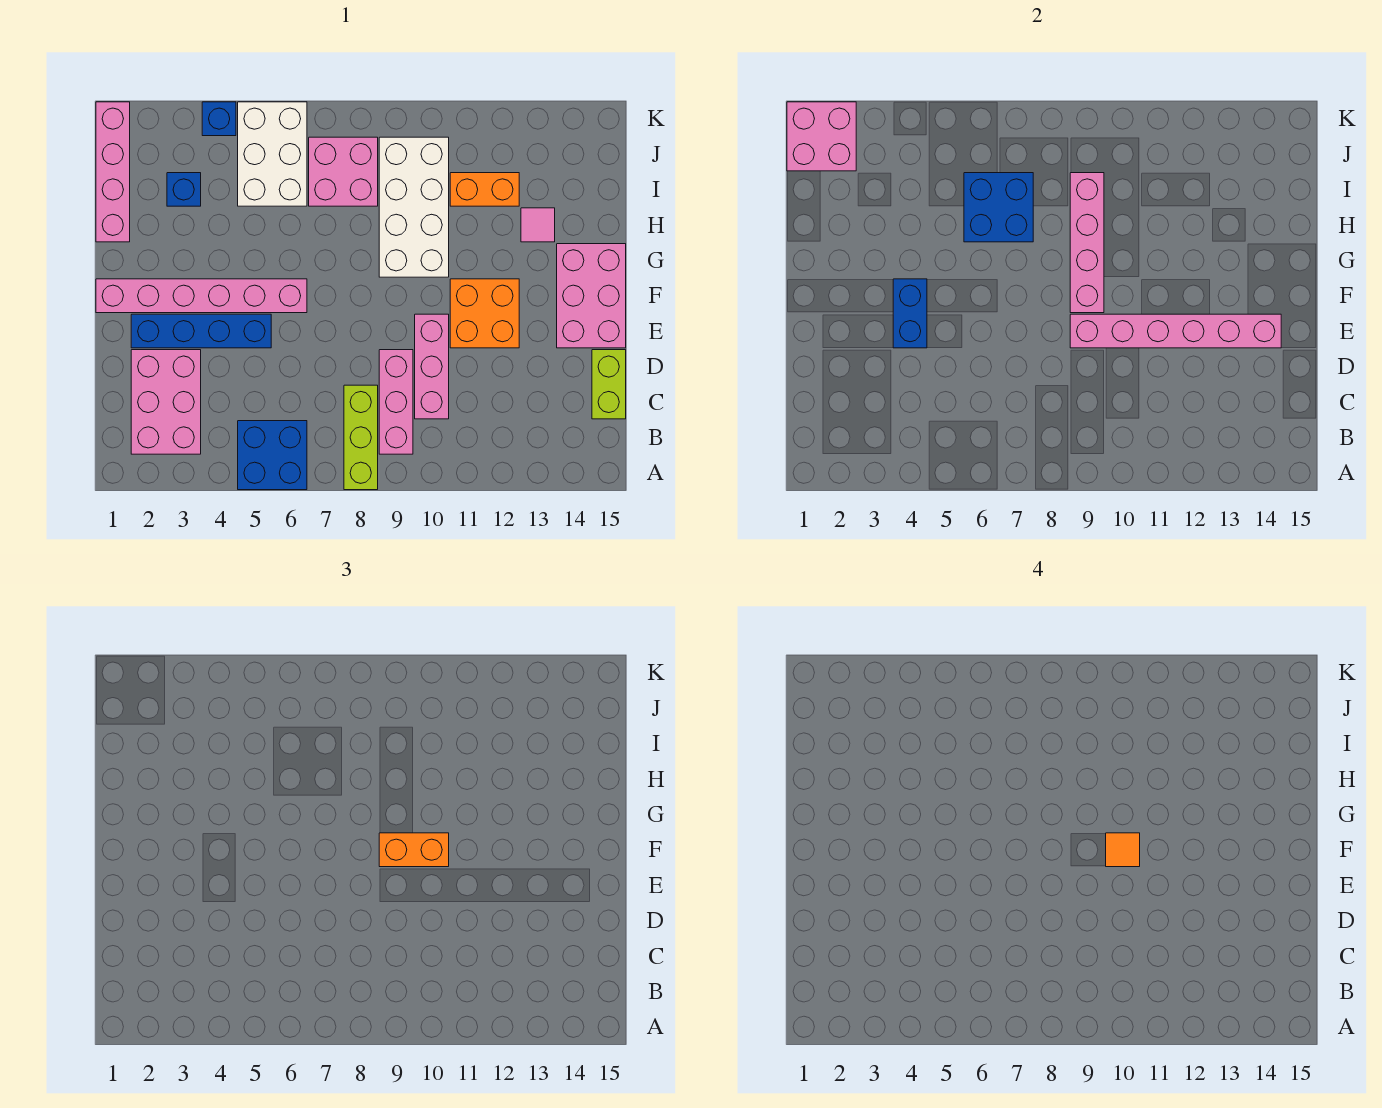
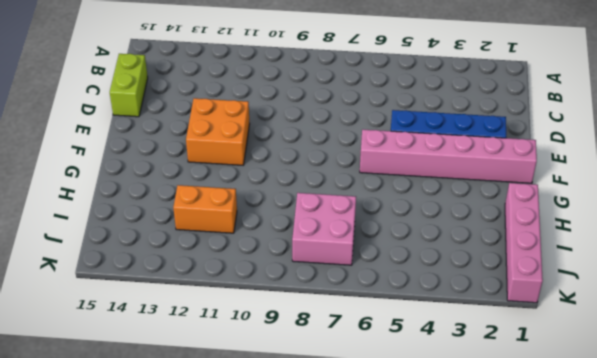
none -> blue 2x2 brick [238,421,307,490]
none -> lime 1x3 brick [344,385,378,490]
none -> pink 2x3 brick [131,350,201,454]

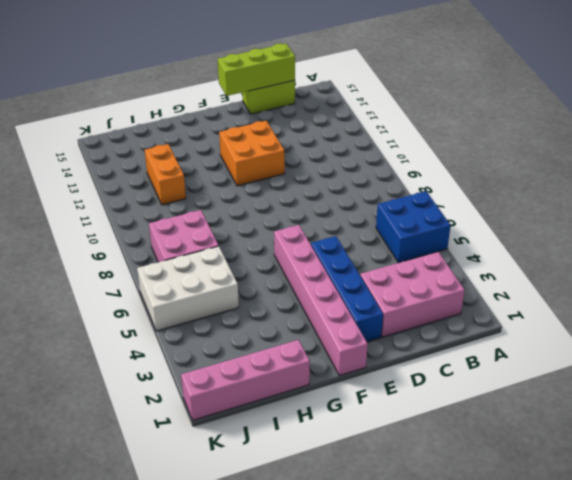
lime 1x3 brick [218,43,295,96] -> lime 1x3 brick moved to [344,385,378,490]
none -> pink 1x3 brick [379,350,413,454]
none -> pink 1x3 brick [415,314,449,419]
none -> pink 2x3 brick [557,244,626,348]

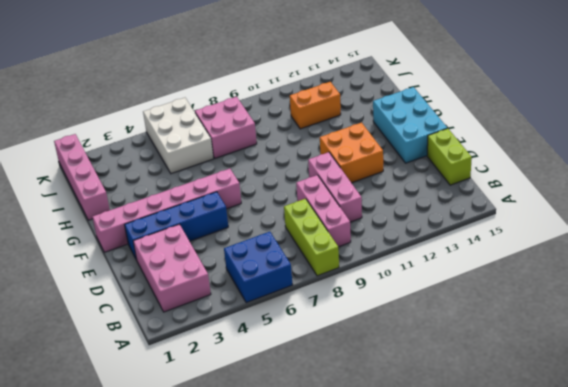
cyan 2x3 brick [373,87,447,163] -> pink 2x3 brick [557,244,626,348]
none -> white 2x4 brick [379,137,449,277]
none -> pink 1x1 tile [521,208,555,242]
none -> blue 1x1 brick [167,173,201,206]

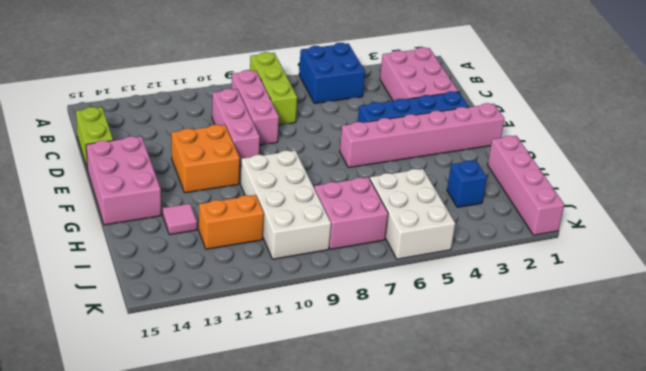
none -> blue 1x1 brick [202,102,236,136]
none -> blue 1x2 brick [893,279,927,348]
none -> pink 1x6 brick [1070,314,1281,348]

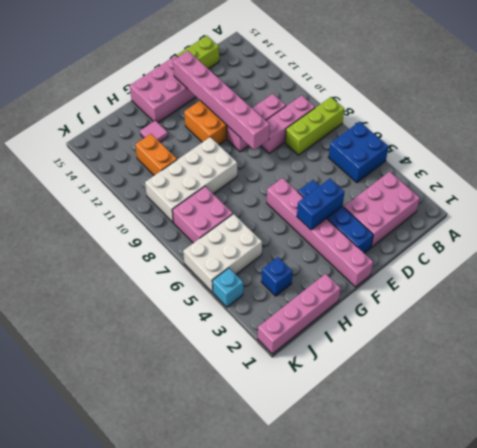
cyan 1x1 brick [212,268,243,307] -> blue 1x1 brick [202,102,236,136]
none -> pink 1x4 brick [1070,173,1104,313]
none -> blue 2x2 brick [964,173,1033,242]
none -> pink 2x2 brick [787,102,856,171]

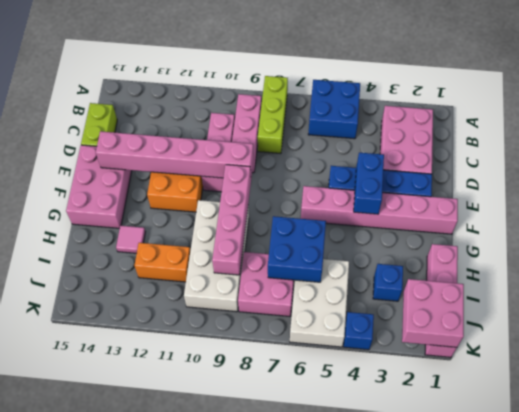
none -> orange 1x2 brick [379,833,449,867]
none -> orange 1x1 tile [1106,833,1140,867]

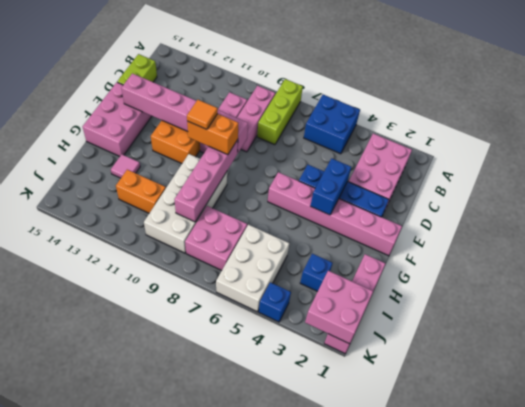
none -> blue 2x2 brick [964,173,1033,242]

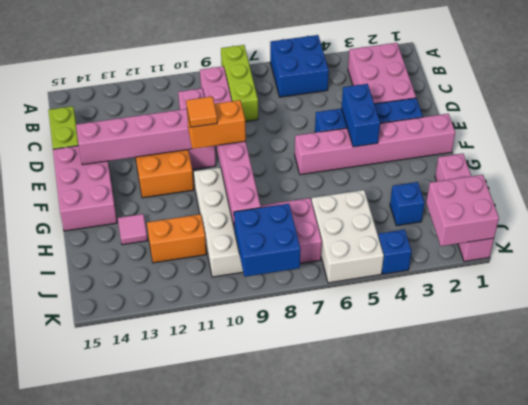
blue 2x2 brick [234,204,301,277] -> blue 2x2 brick moved to [964,173,1033,242]

